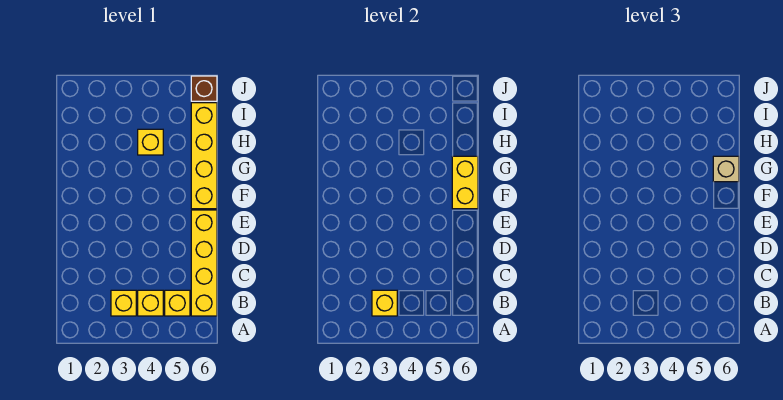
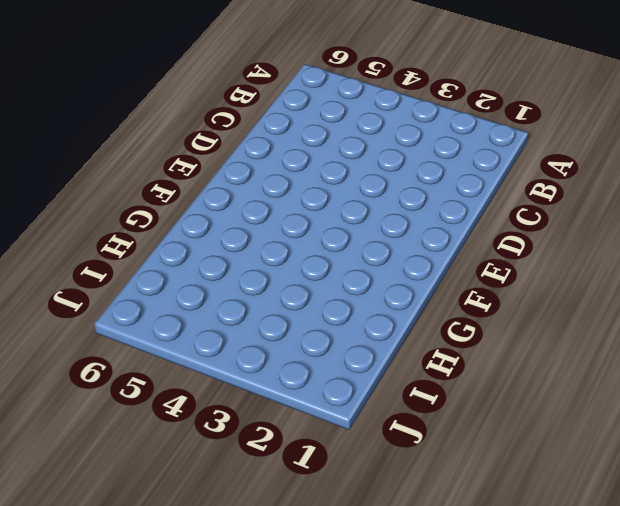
none -> yellow 1x1 brick [111,290,136,316]
none -> yellow 1x1 brick [138,290,163,316]

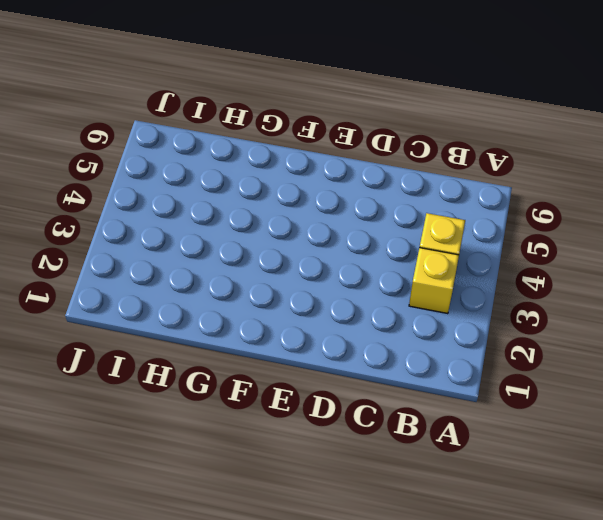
none -> yellow 1x1 brick [165,290,190,316]
none -> yellow 1x4 brick [191,210,217,316]

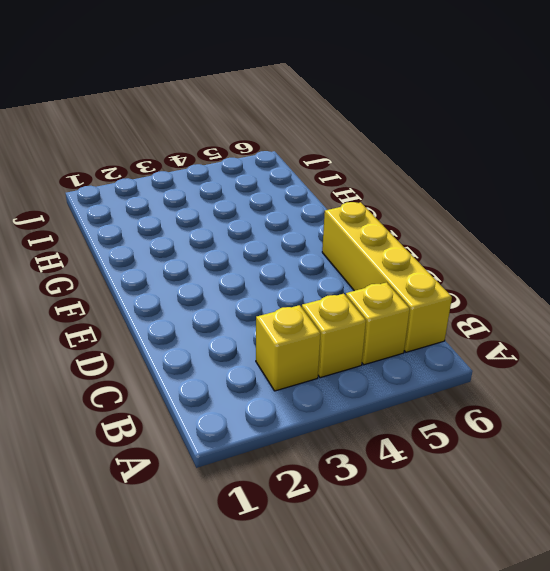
none -> yellow 1x4 brick [191,103,217,209]
none -> yellow 1x1 brick [138,129,163,155]

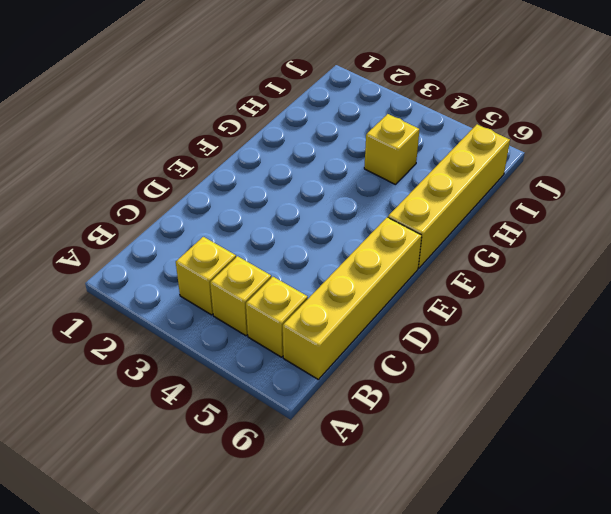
none -> brown 1x1 brick [191,76,217,101]
none -> yellow 1x1 brick [372,290,397,316]

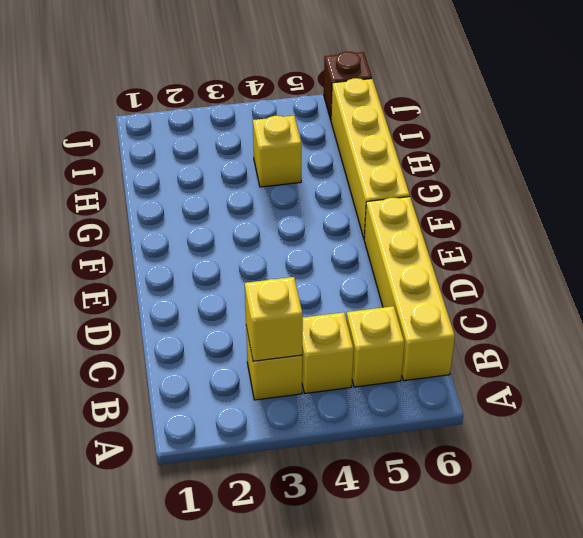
none -> yellow 1x2 brick [452,156,478,209]
none -> tan 1x1 brick [713,156,739,182]

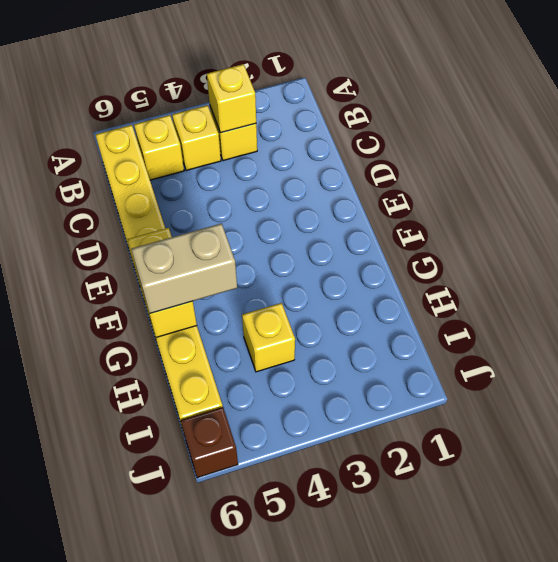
tan 1x2 brick [131,224,237,313] -> tan 1x1 brick [713,156,739,182]

